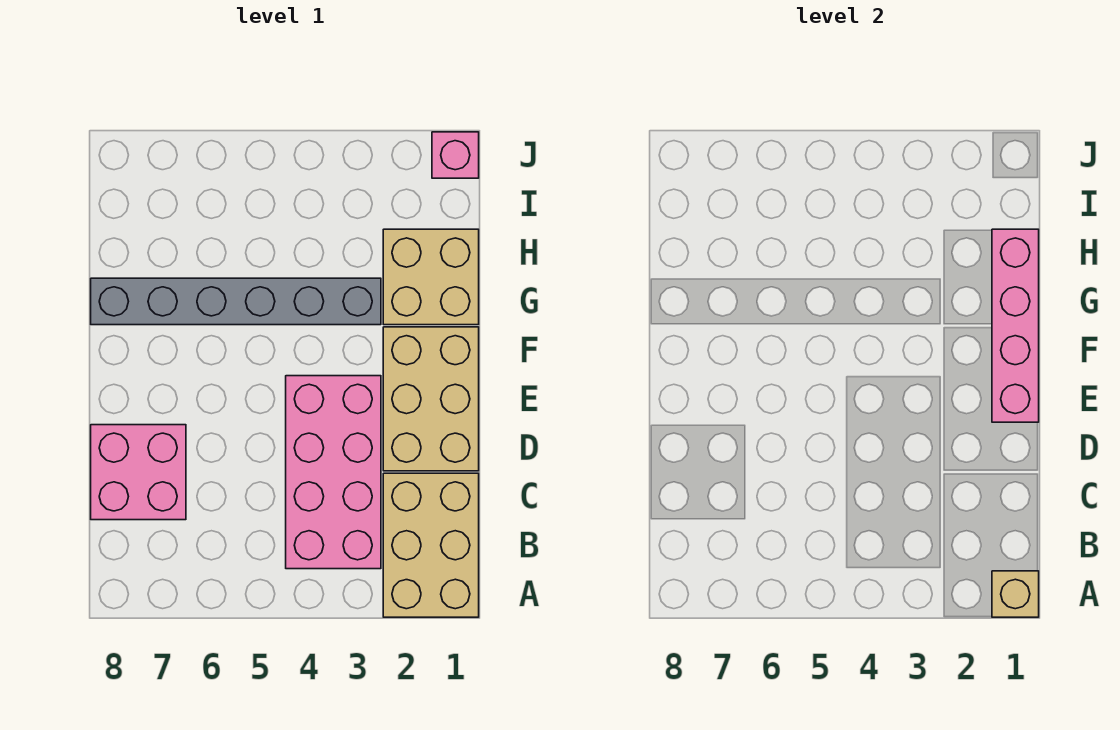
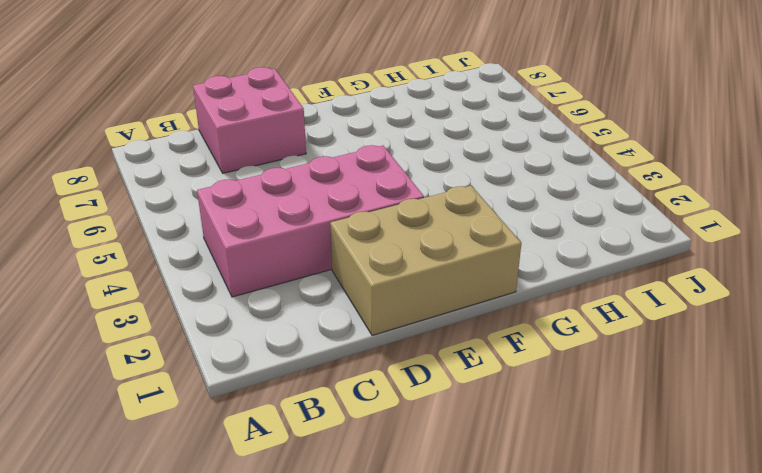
none -> tan 2x3 brick [383,473,479,617]
none -> tan 2x2 brick [383,229,479,325]

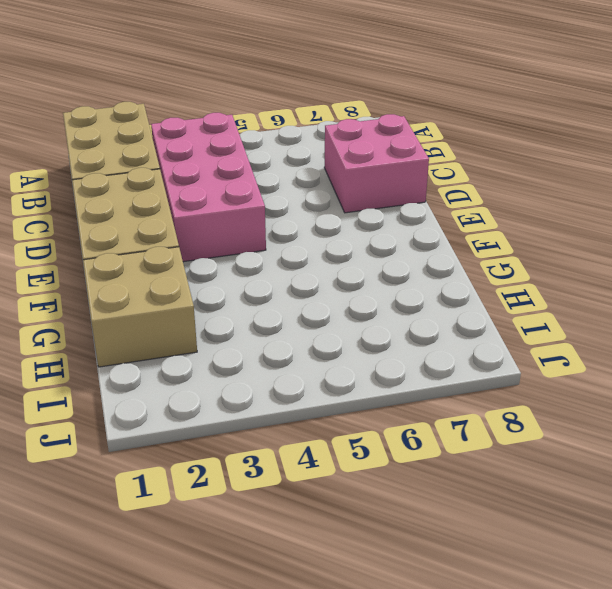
none -> grey 1x6 brick [91,278,381,325]
none -> pink 1x1 brick [432,132,479,178]

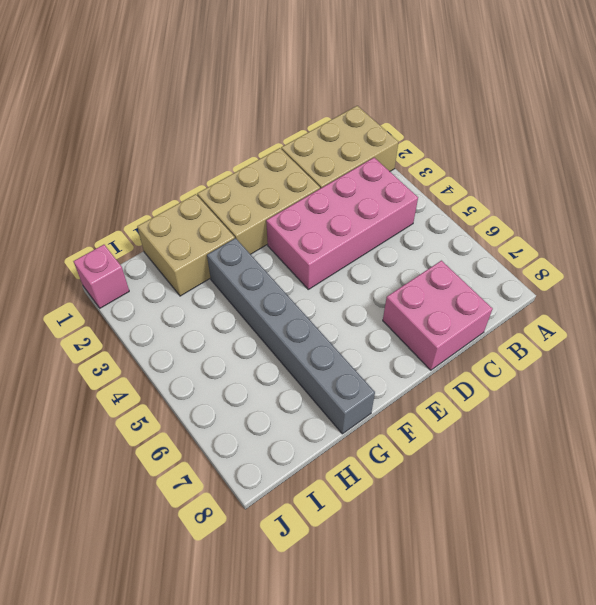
none -> tan 1x1 brick [992,571,1039,617]
none -> pink 1x4 brick [992,229,1039,422]

